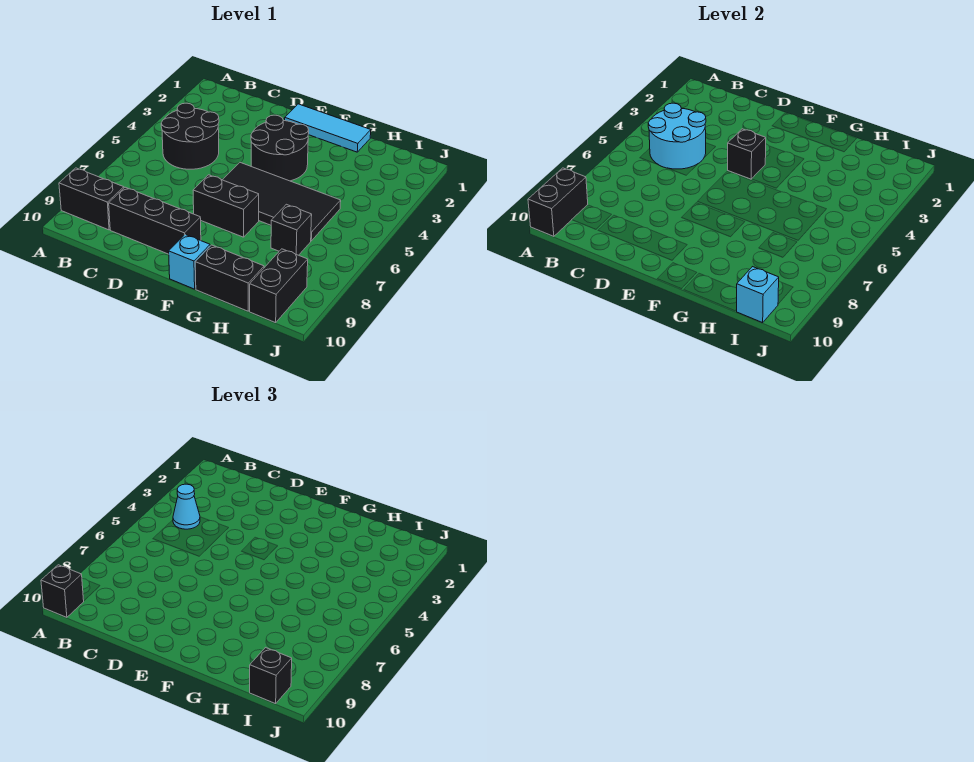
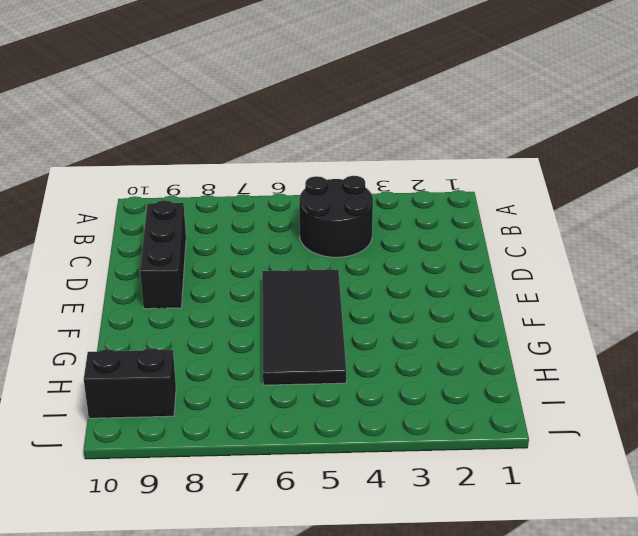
none -> black 1x2 brick [59,168,124,230]
none -> cyan 1x3 tile [285,104,371,152]
none -> black 2x2 round brick [251,115,309,181]

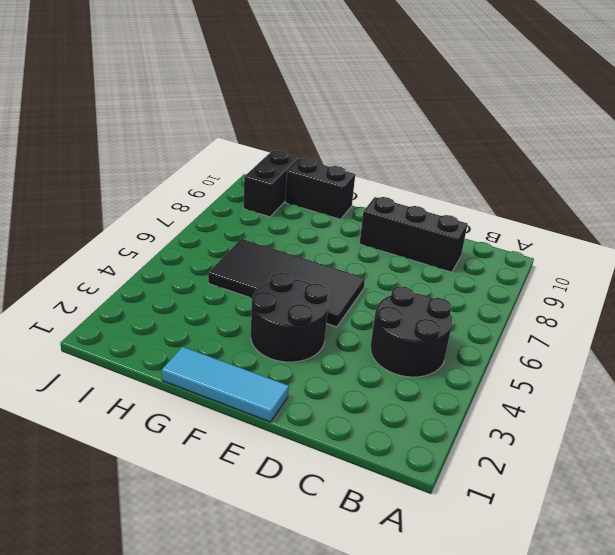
none -> black 1x2 brick [59,168,124,230]
none -> black 1x2 brick [193,175,259,237]
none -> cyan 1x1 brick [169,235,210,289]

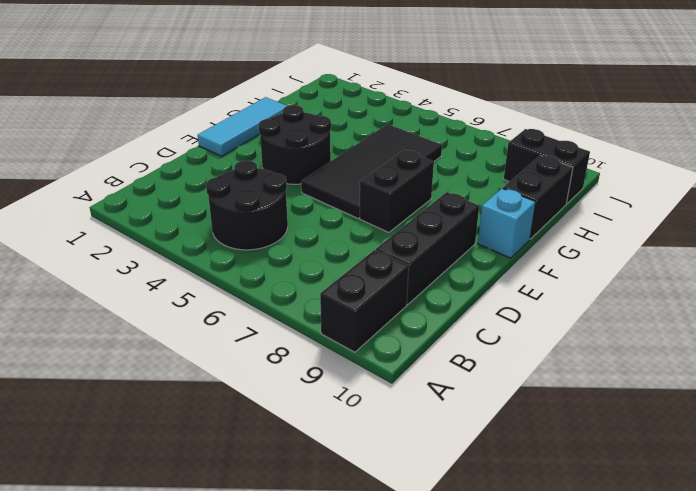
none -> black 1x1 brick [271,204,312,255]
none -> black 1x2 brick [528,168,588,236]
none -> cyan 2x2 round brick [648,103,706,169]

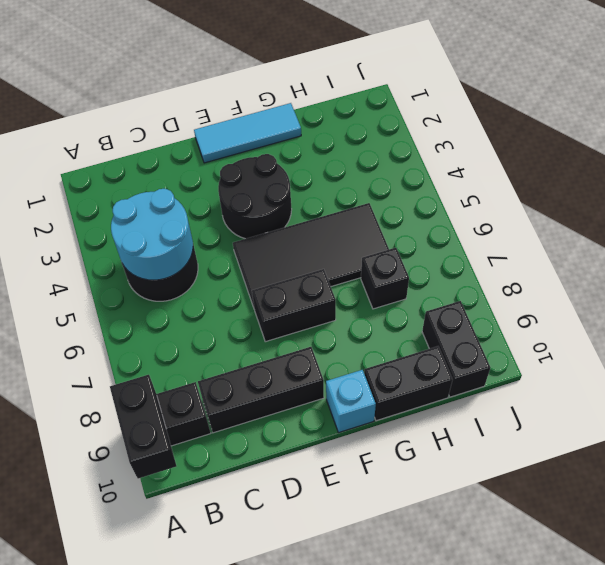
none -> black 1x1 brick [728,129,766,179]
none -> cyan 1x1 brick [736,267,779,323]
none -> black 1x1 brick [41,565,84,617]

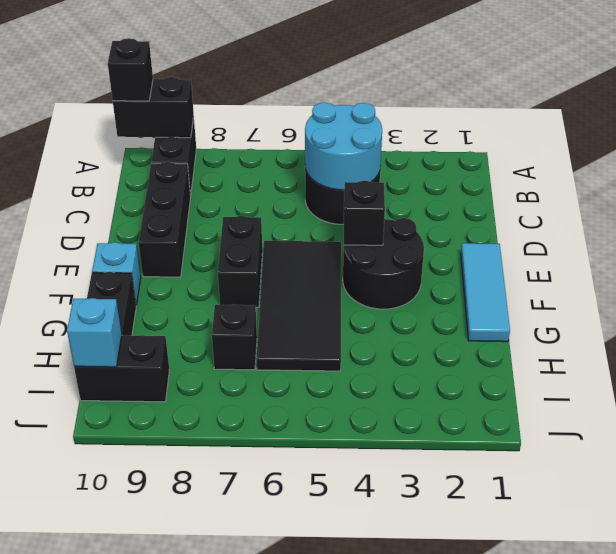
none -> cyan 1x1 cone [173,484,200,529]
none -> black 1x1 brick [250,648,292,704]

